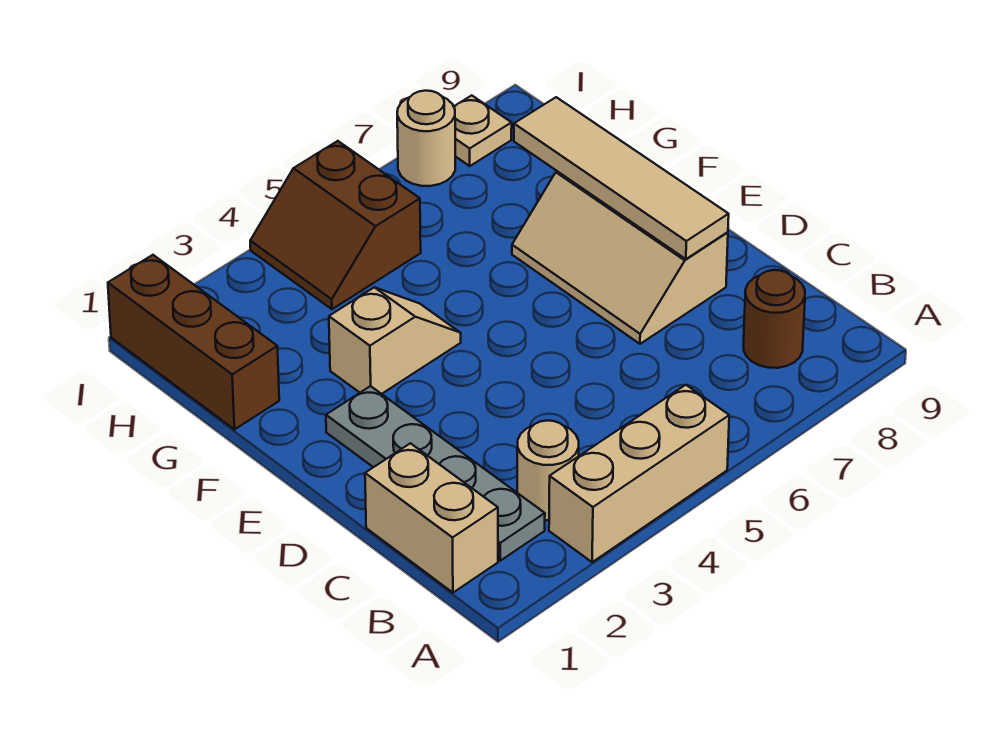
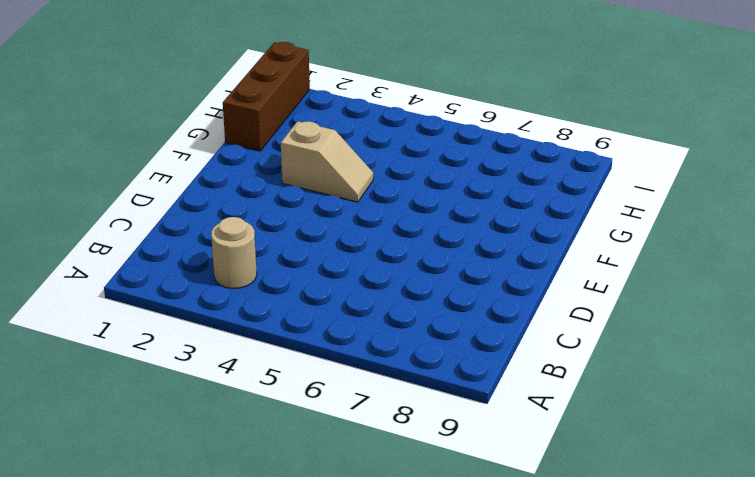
none -> tan 1x3 brick [549,385,729,562]
none -> tan 1x2 brick [365,443,498,593]
none -> grey 1x4 plate [326,386,545,561]

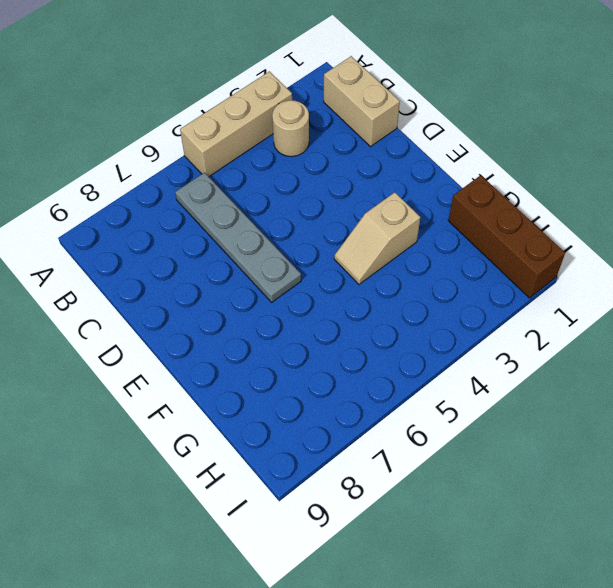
grey 1x4 plate [175,173,301,302] -> grey 1x4 plate moved to [326,386,545,561]
none -> brown 1x1 round brick [743,270,805,368]
none -> tan 2x3 slope [512,171,728,344]
none -> brown 2x2 slope [250,141,421,309]

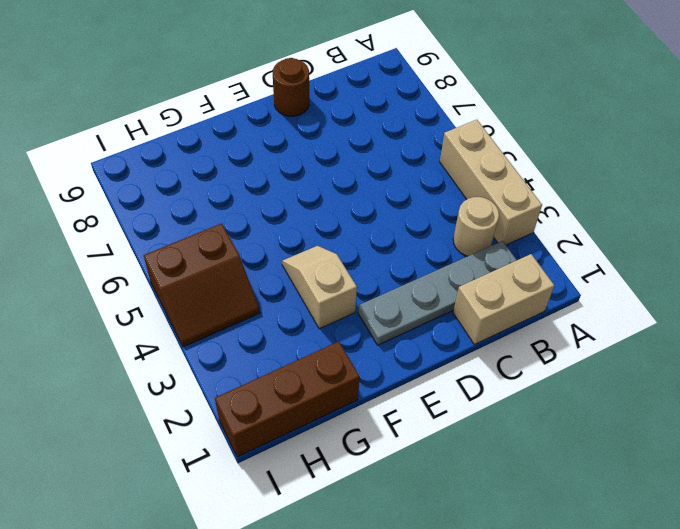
brown 1x1 round brick [273,58,309,116] -> brown 1x1 round brick moved to [743,270,805,368]
none -> tan 2x3 slope [512,171,728,344]
none -> tan 1x1 round brick [397,91,455,186]
none -> tan 1x1 plate [454,95,512,166]

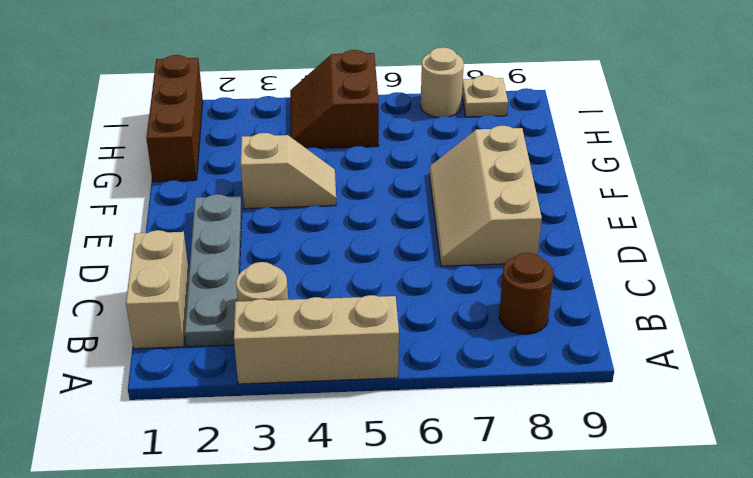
none -> tan 1x4 tile [514,97,729,259]

